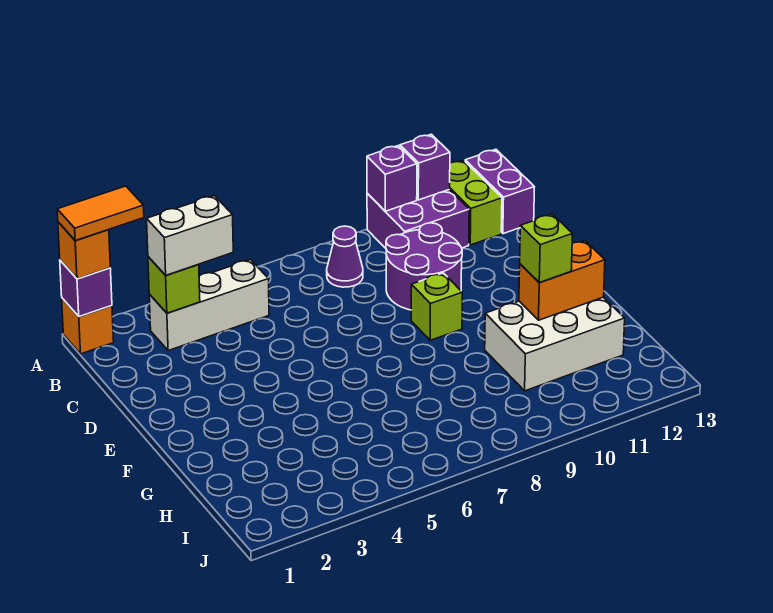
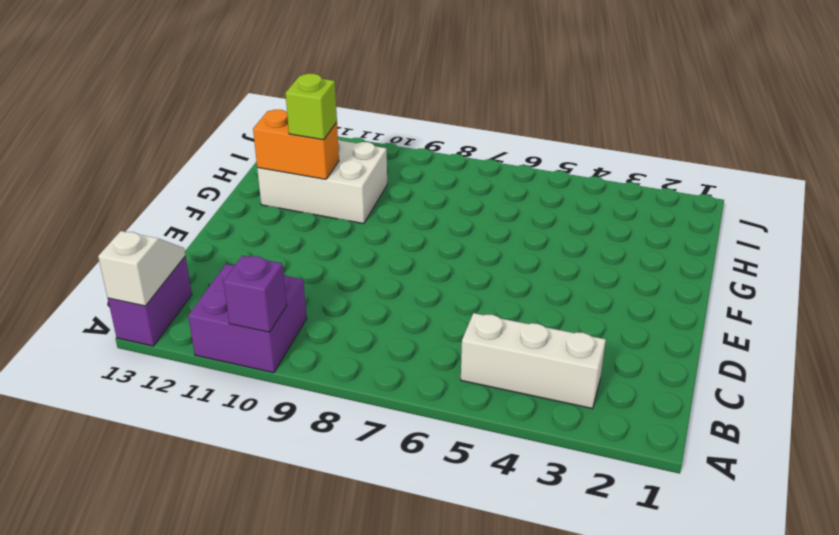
white 1x2 slope [98,231,185,306] -> none
none -> orange 1x1 brick [62,298,114,354]
none -> lime 1x2 brick [449,160,502,245]
none -> purple 1x1 cone [327,226,363,287]

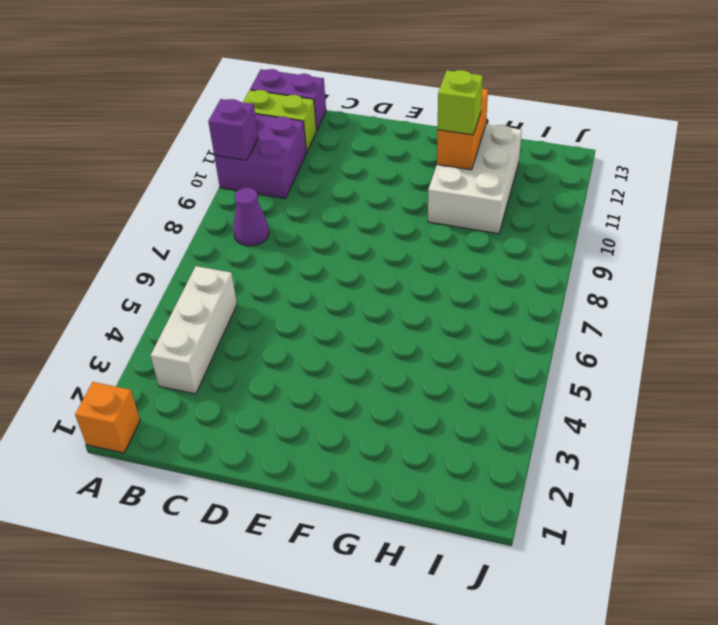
none -> purple 2x2 round brick [386,223,462,310]
none -> lime 1x1 brick [411,273,462,340]
none -> purple 1x1 brick [60,260,112,316]

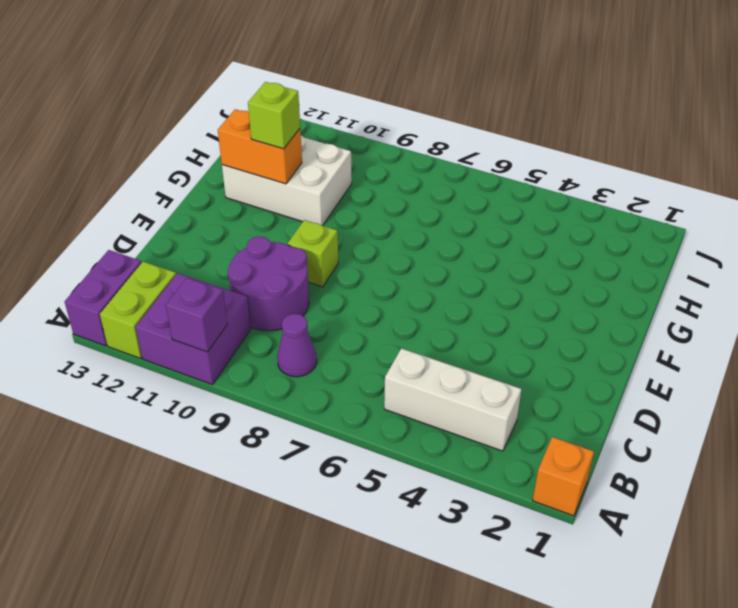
none -> purple 1x1 brick [60,260,112,316]
none -> purple 1x1 brick [400,134,450,200]
none -> lime 1x1 brick [148,257,200,313]

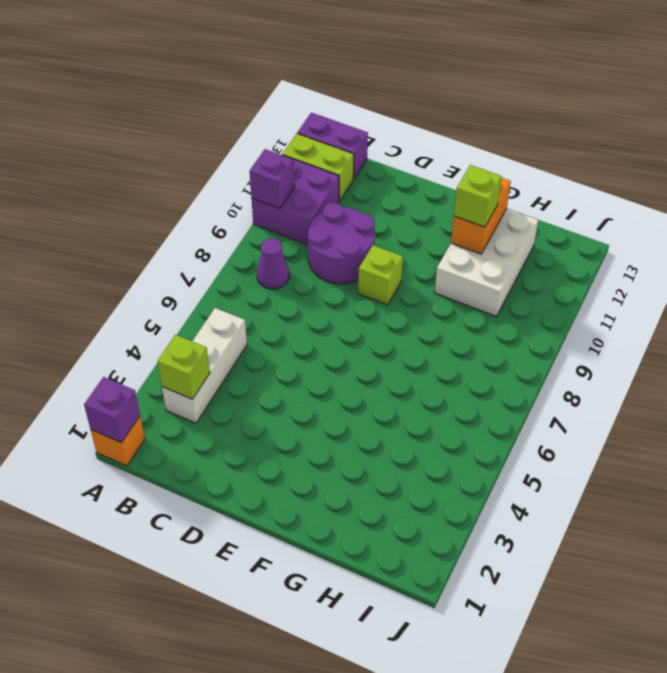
none -> purple 1x1 brick [400,134,450,200]
none -> orange 1x1 brick [58,222,110,279]
none -> white 1x2 brick [147,196,233,275]

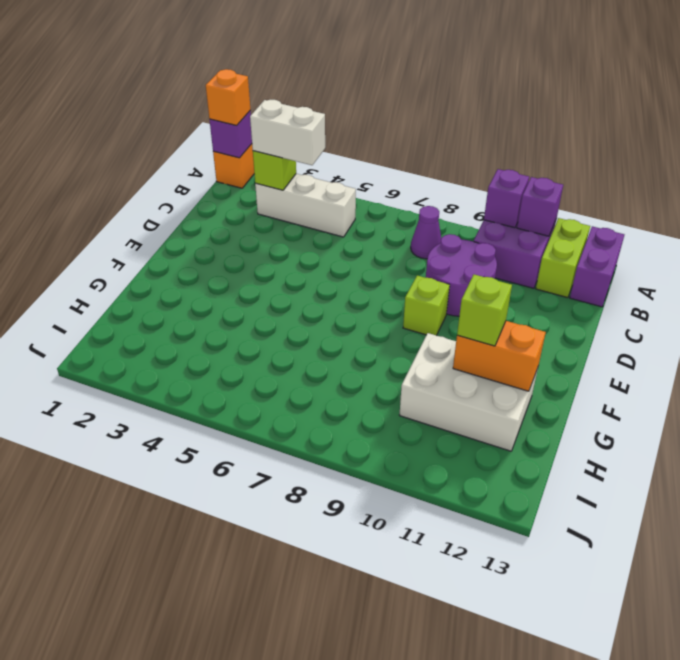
none -> orange 1x2 tile [57,186,144,241]

